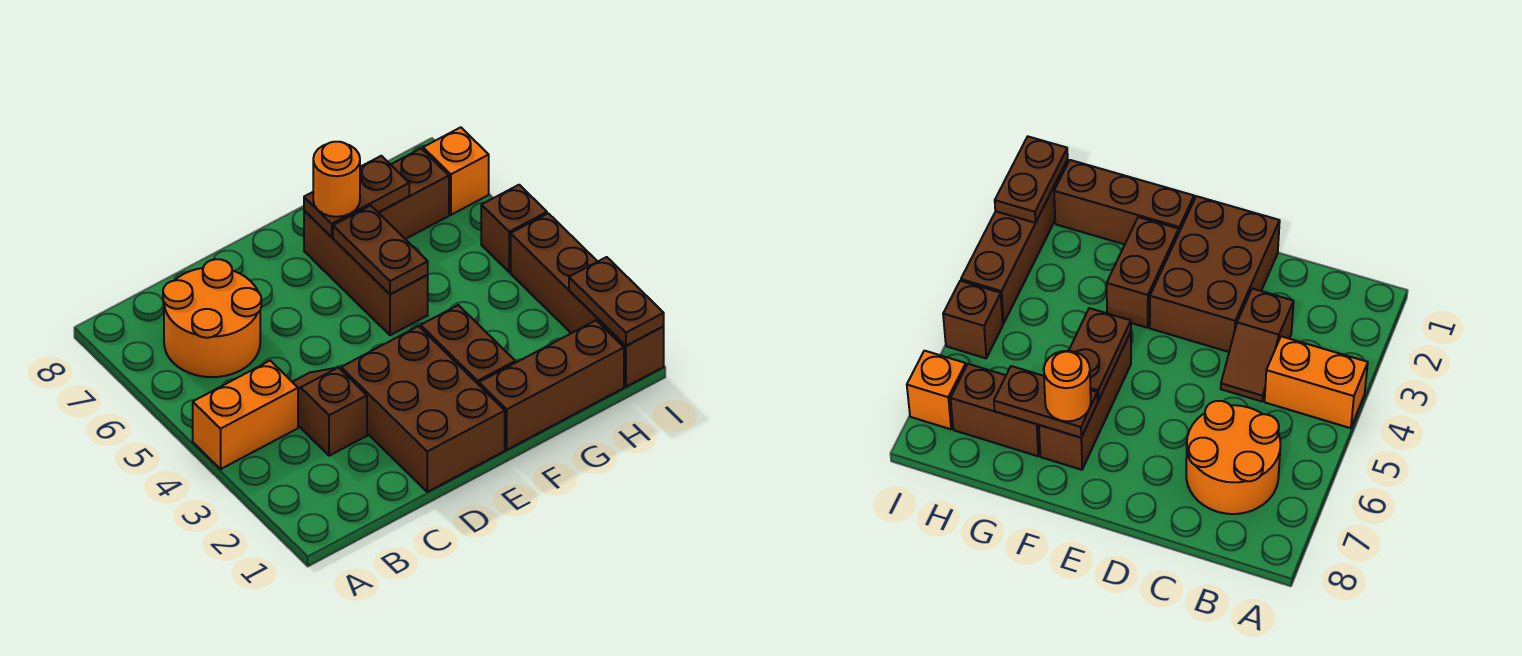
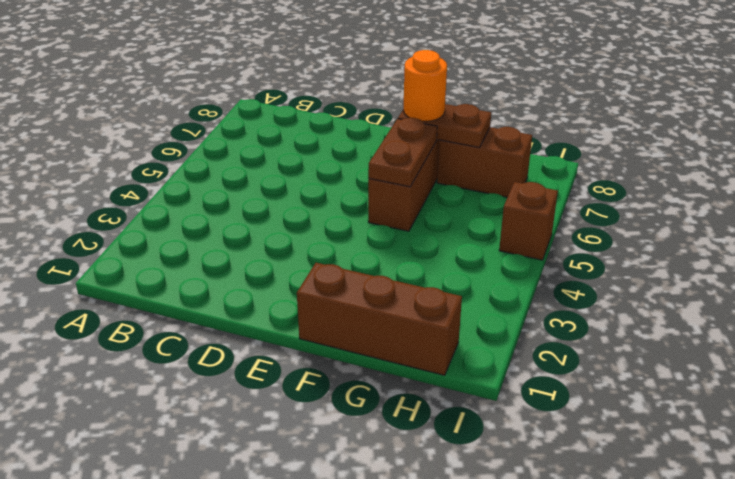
none -> orange 1x2 brick [193,361,298,469]
none -> orange 2x2 round brick [163,259,261,377]
none -> brown 1x2 slope [293,367,367,456]

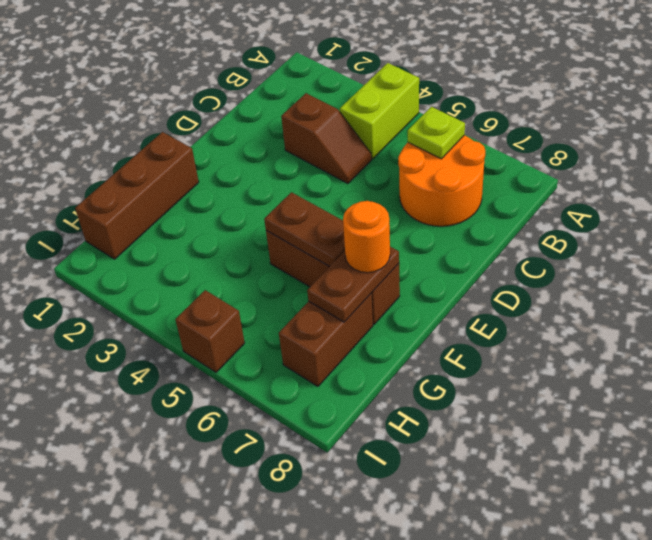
lime 1x2 brick [340,63,419,159] -> orange 1x2 brick [193,361,298,469]
lime 1x1 plate [408,107,465,159] -> none
none -> brown 2x3 brick [341,326,505,492]
none -> brown 1x2 brick [421,305,515,385]
none -> brown 1x4 brick [511,213,664,387]

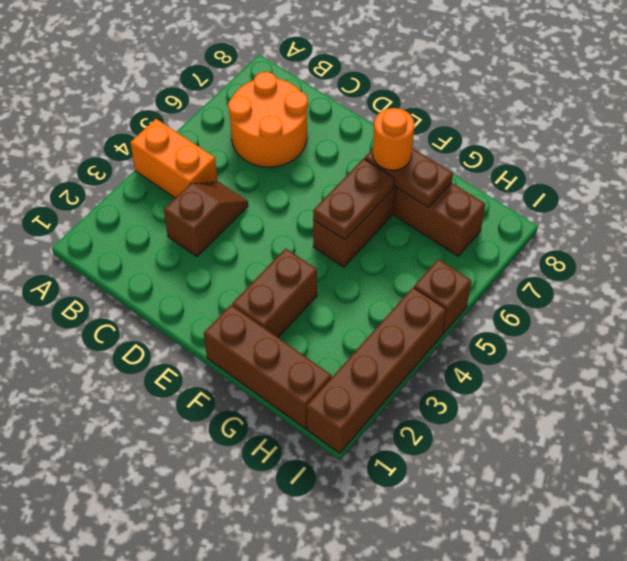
none -> brown 2x3 brick [341,326,505,492]
none -> orange 1x1 brick [423,127,489,215]
none -> brown 1x2 plate [569,257,664,346]

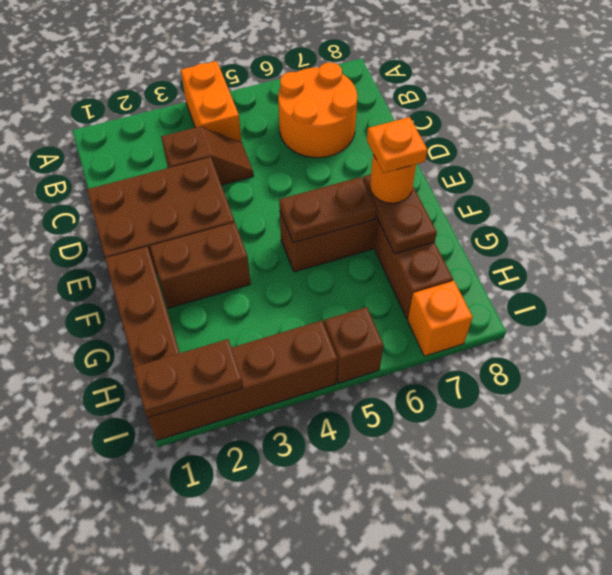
orange 1x1 plate [367,117,427,173] -> none

